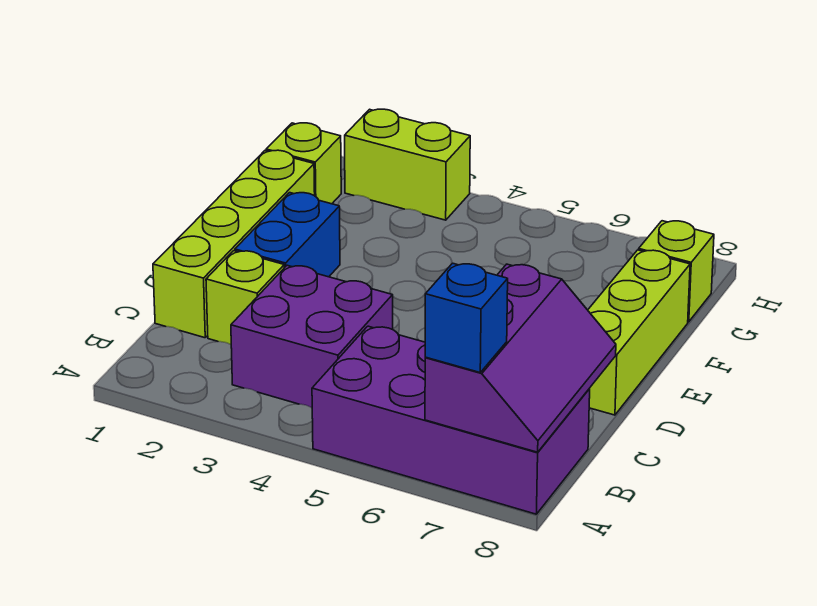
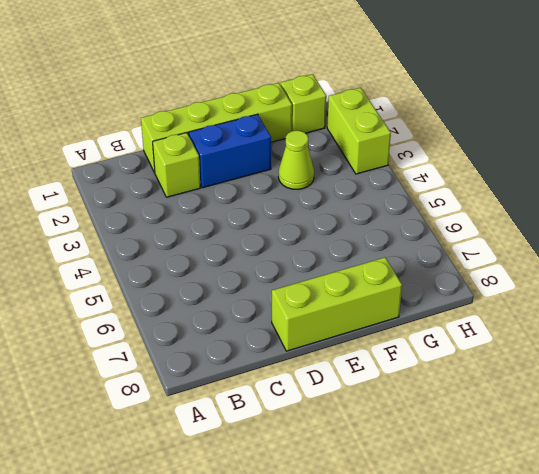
lime 1x1 cone [278,131,314,189] -> none
none -> purple 2x4 brick [312,326,590,514]
none -> purple 2x2 brick [231,265,393,408]

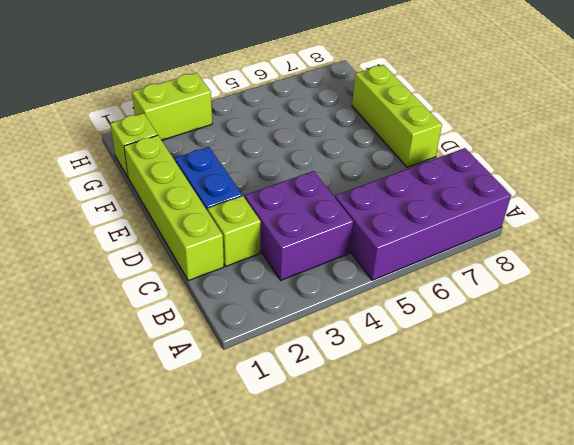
none -> lime 1x1 brick [639,221,714,322]
none -> purple 2x3 slope [425,264,616,452]

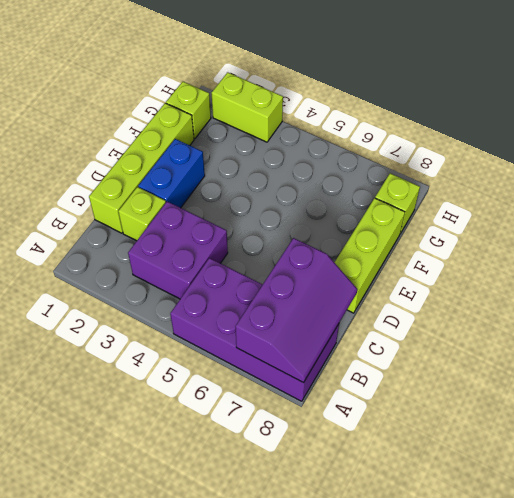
none -> blue 1x1 brick [425,263,508,372]

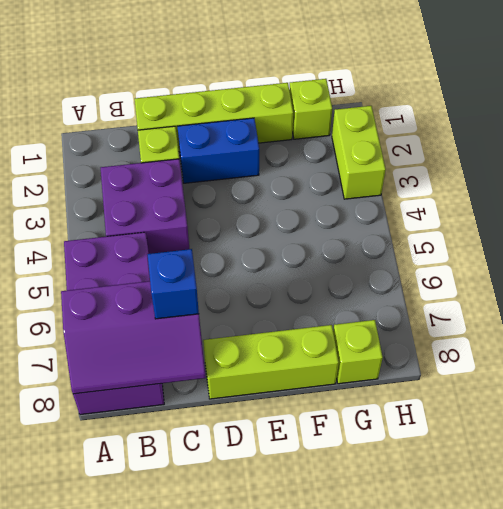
blue 1x1 brick [147,249,199,319] -> blue 1x1 brick moved to [425,263,508,372]

